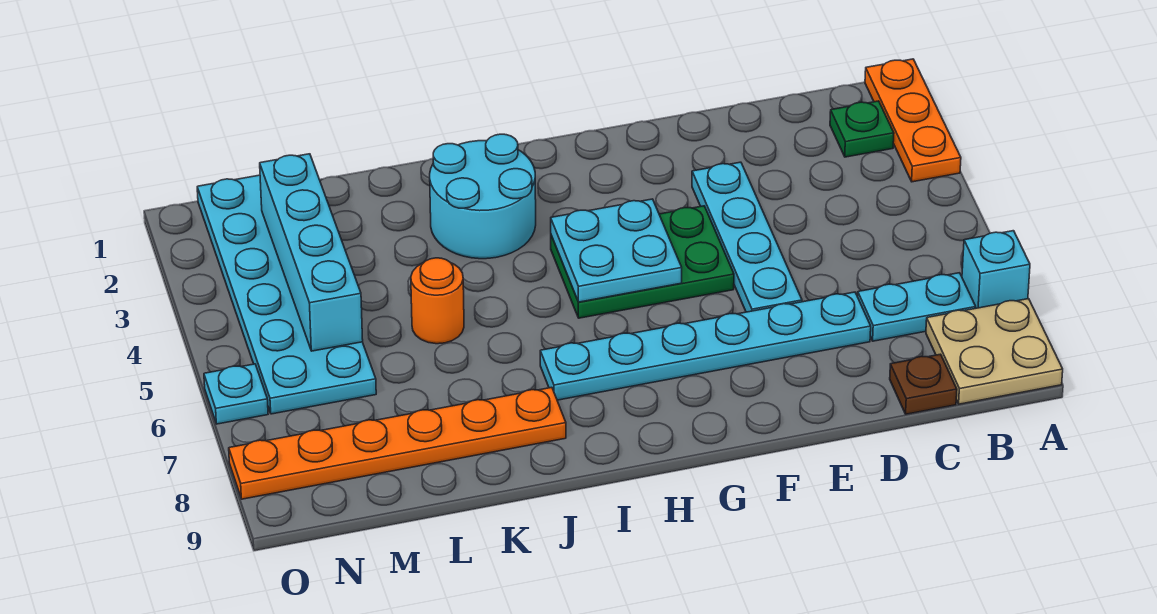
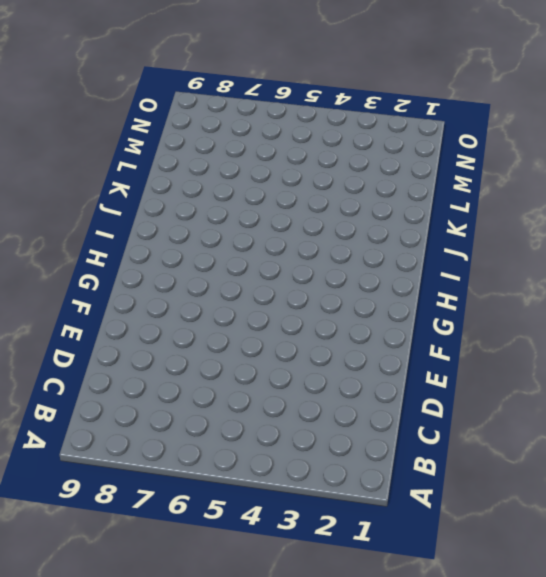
none -> orange 1x3 plate [865,59,961,182]
none -> cyan 1x1 brick [962,231,1030,308]
none -> tan 2x2 plate [926,299,1063,404]

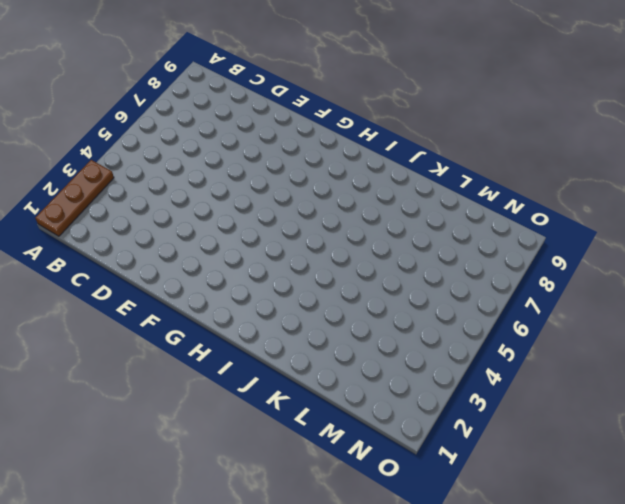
brown 1x3 plate [35,160,114,236] -> orange 1x3 plate [865,59,961,182]
none -> cyan 1x1 brick [962,231,1030,308]
none -> tan 2x2 plate [926,299,1063,404]
none -> green 1x1 plate [830,101,894,157]

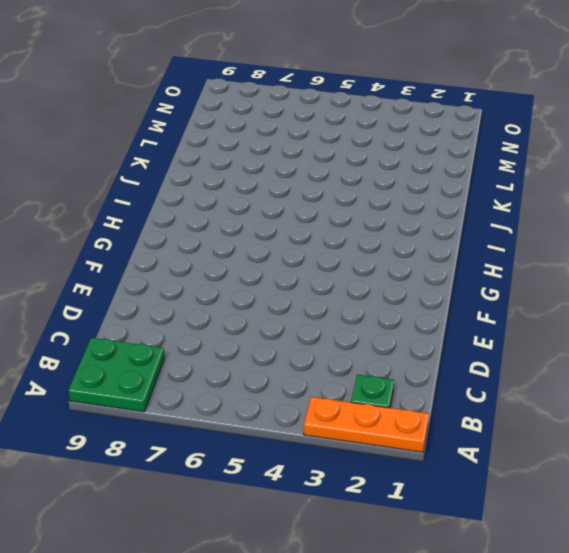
green 2x2 plate [68,338,164,412] -> tan 2x2 plate [926,299,1063,404]
none -> cyan 1x1 brick [962,231,1030,308]
none -> cyan 1x2 plate [858,273,976,341]
none -> brown 1x1 plate [890,354,957,414]

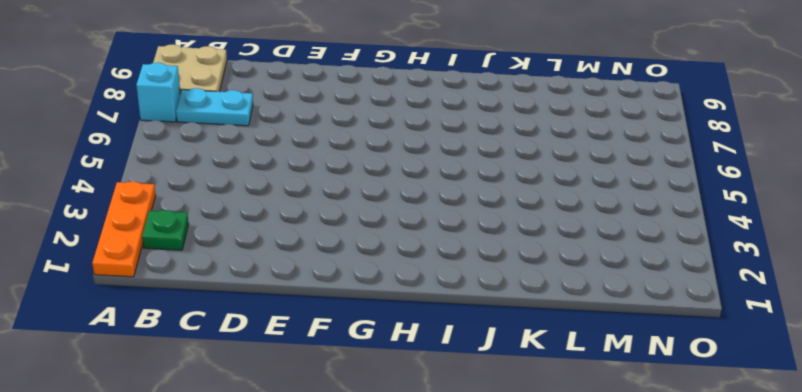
none -> brown 1x1 plate [890,354,957,414]
none -> cyan 1x6 plate [540,292,871,400]
none -> cyan 1x4 plate [692,162,802,312]

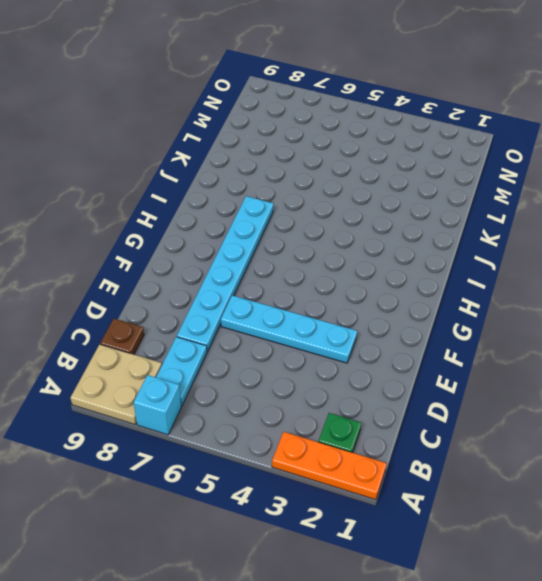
none -> green 2x3 plate [551,206,734,318]
none -> cyan 2x2 round brick [430,134,536,259]
none -> orange 1x6 plate [229,387,566,499]

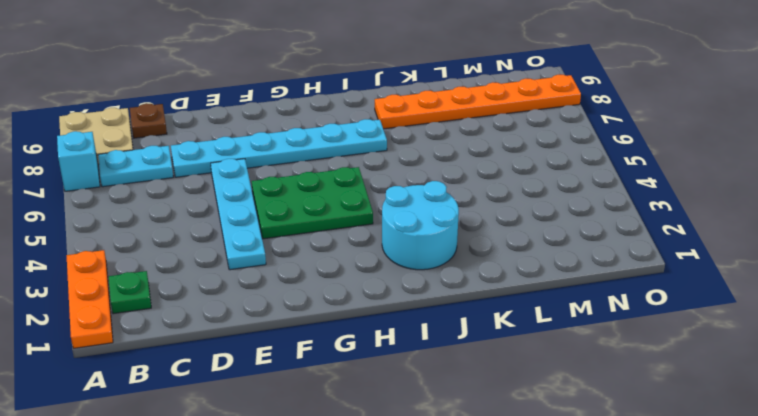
none -> orange 1x1 round brick [411,258,464,344]
none -> cyan 2x6 plate [197,175,376,414]
none -> cyan 1x1 plate [204,364,268,424]

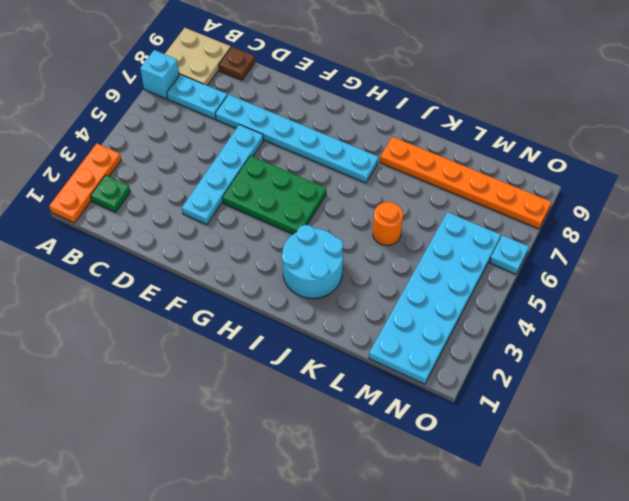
none -> cyan 2x2 plate [551,199,682,302]
none -> cyan 1x4 brick [260,154,363,351]

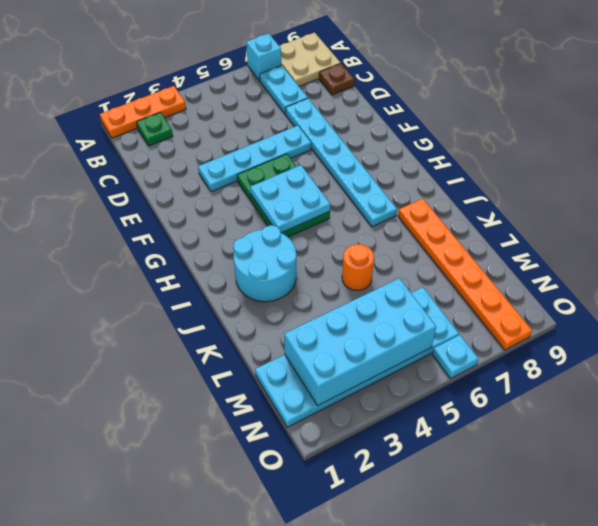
cyan 2x4 brick [284,278,436,405] -> cyan 1x4 brick [260,154,363,351]

